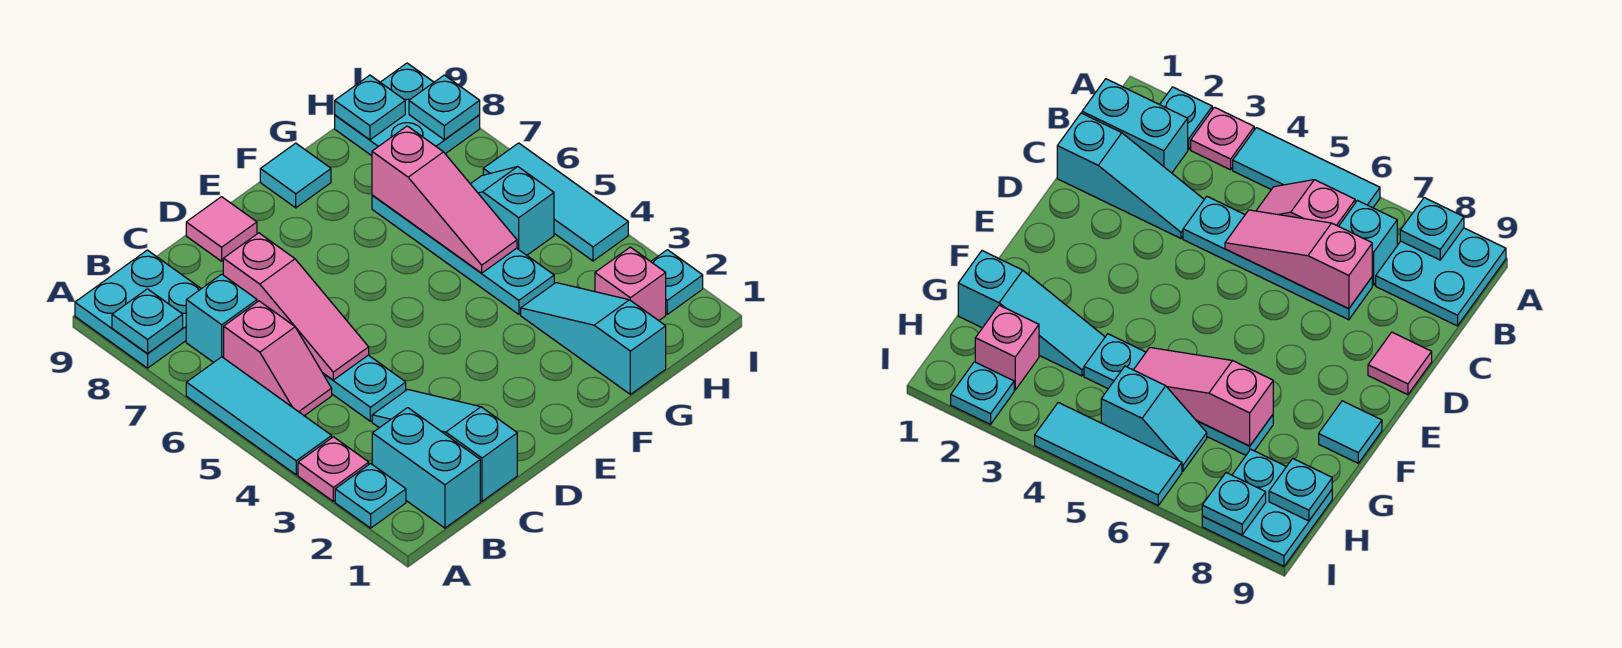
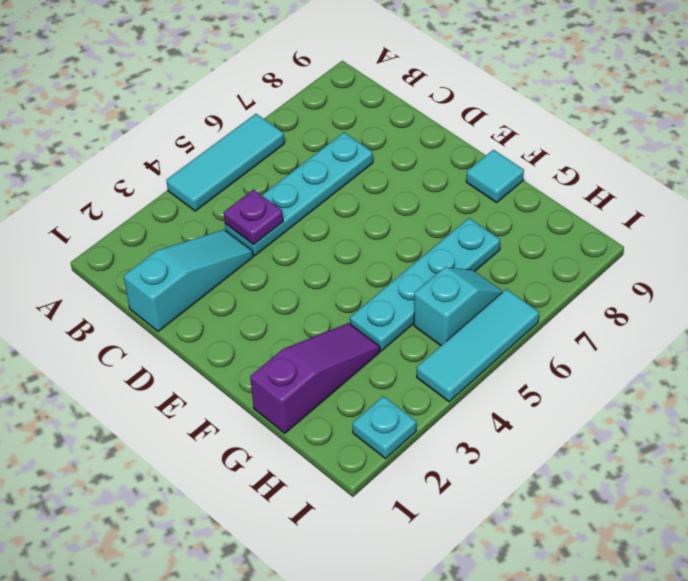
purple 1x1 plate [224,190,283,245] -> none
purple 1x3 slope [250,323,380,433] -> cyan 1x3 slope [521,283,666,394]
none -> cyan 1x1 plate [335,464,406,528]
none -> pink 1x1 plate [298,437,369,501]
none -> cyan 2x2 plate [75,250,201,368]

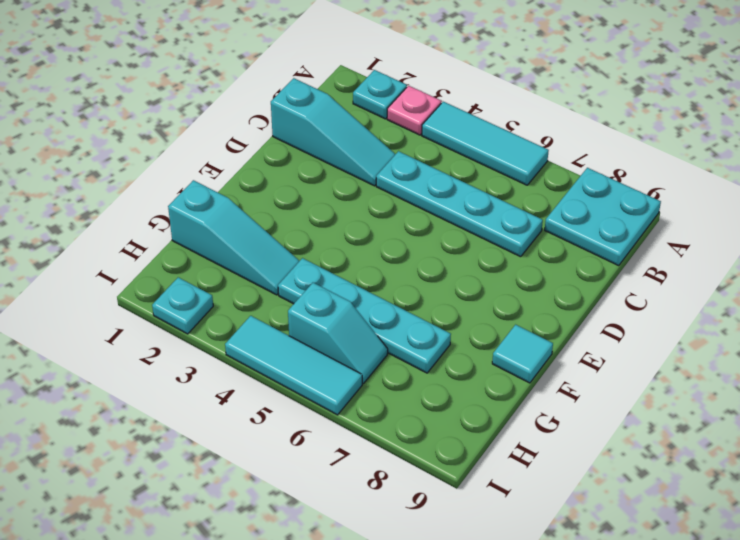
none -> cyan 1x2 brick [372,408,480,528]
none -> pink 1x2 slope [224,301,332,416]
none -> cyan 1x1 brick [186,274,257,362]

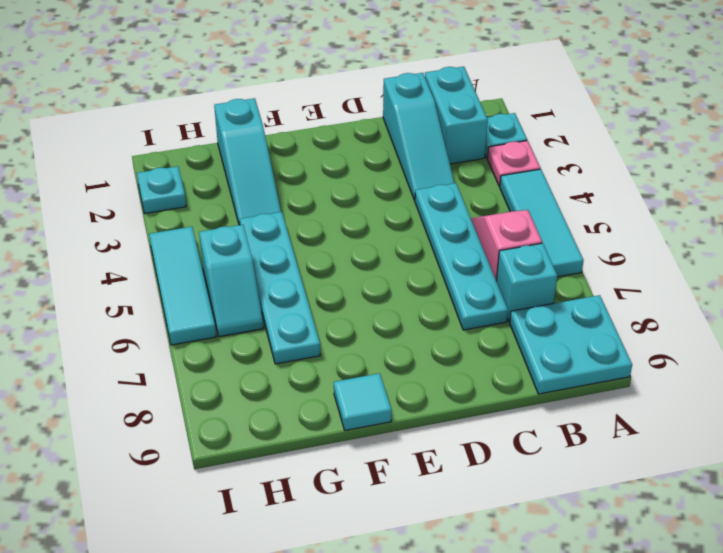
none -> pink 1x1 tile [186,197,257,261]
none -> pink 1x1 brick [595,247,666,321]
none -> cyan 2x2 plate [335,63,480,156]

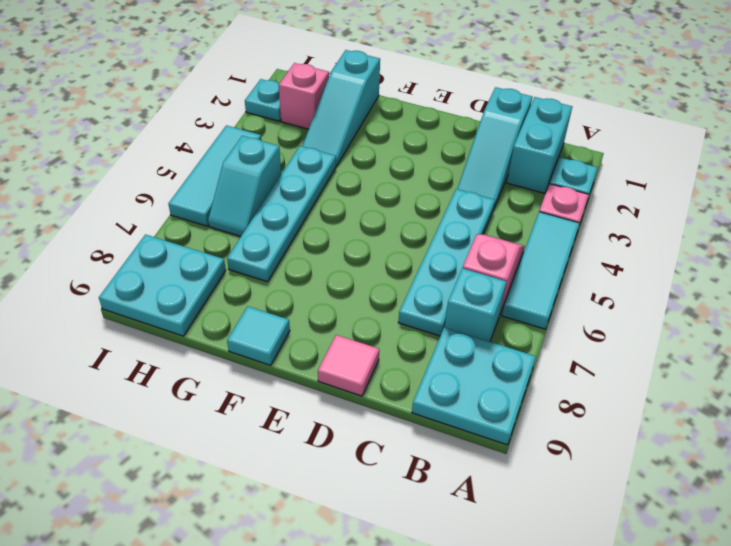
none -> cyan 1x1 plate [112,289,183,354]
none -> pink 1x3 slope [223,233,369,380]
none -> pink 1x3 slope [372,126,517,273]

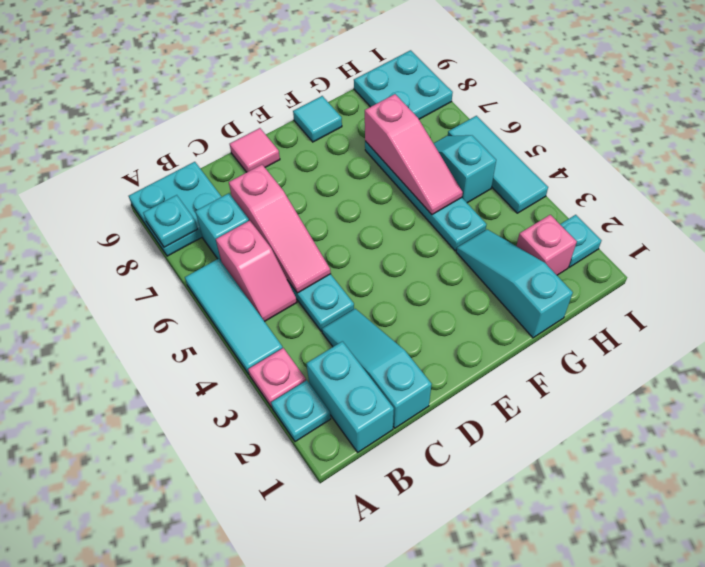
none -> cyan 1x1 plate [335,75,405,140]
none -> cyan 1x1 plate [409,75,480,140]

